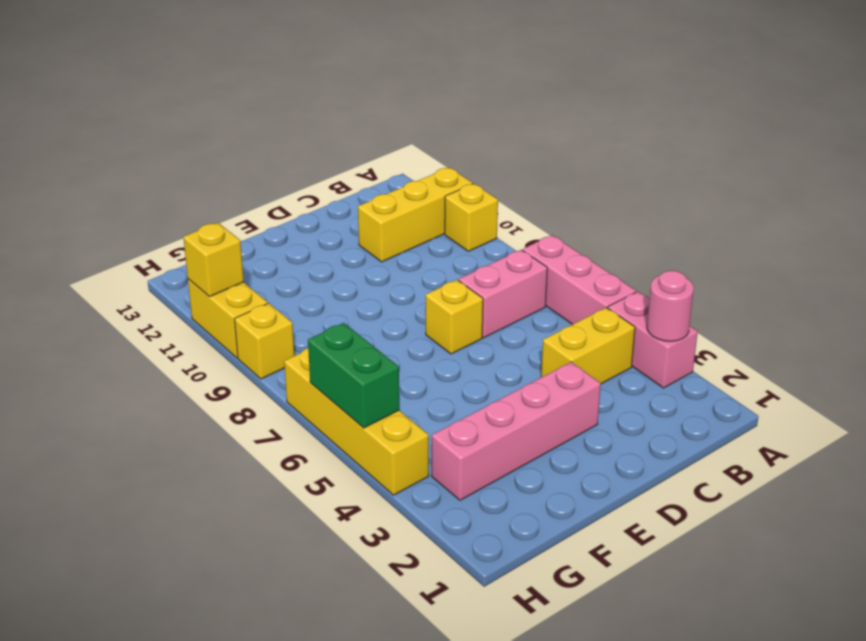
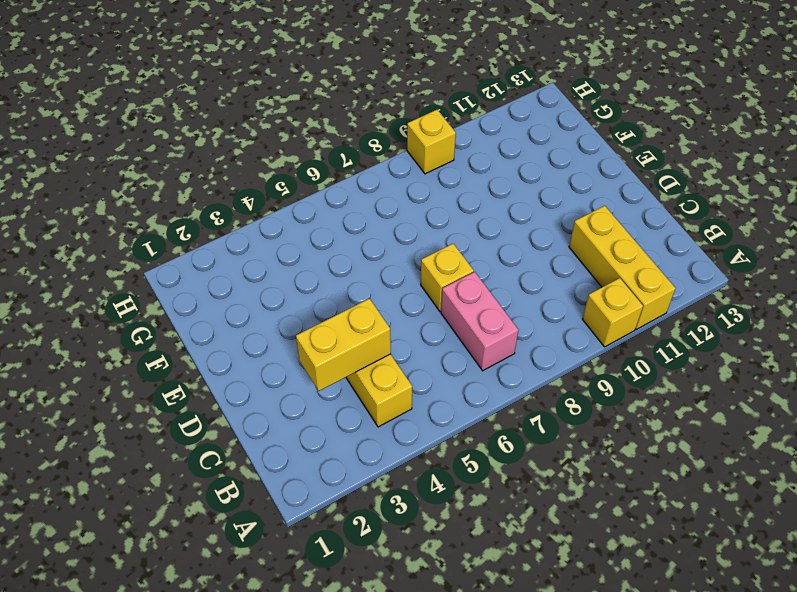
yellow 1x2 brick [296,299,391,391] -> yellow 1x2 brick moved to [188,279,268,358]
none -> pink 1x2 brick [608,292,698,388]
none -> pink 1x3 brick [523,235,636,325]
none -> pink 1x4 brick [432,362,601,500]

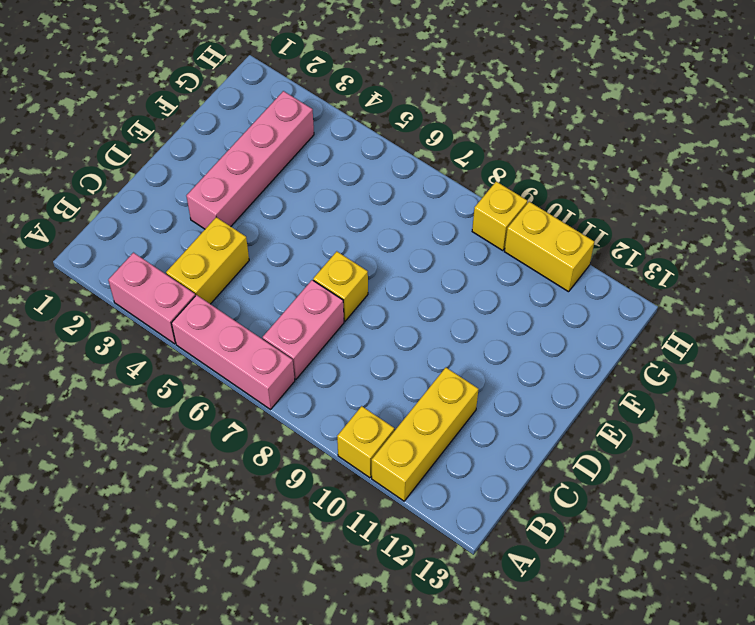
none -> yellow 1x4 brick [284,348,429,495]
none -> pink 1x1 round brick [647,271,694,341]
none -> green 1x2 brick [308,323,399,428]

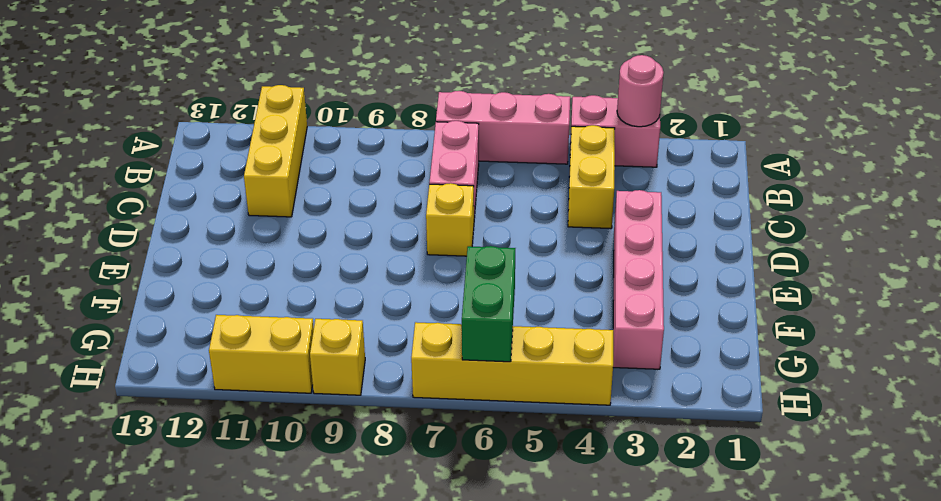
green 1x2 brick [462,246,515,362] -> green 1x2 brick turned to [308,323,399,428]
none -> yellow 1x1 brick [445,184,498,251]
none -> yellow 1x1 brick [183,223,244,296]

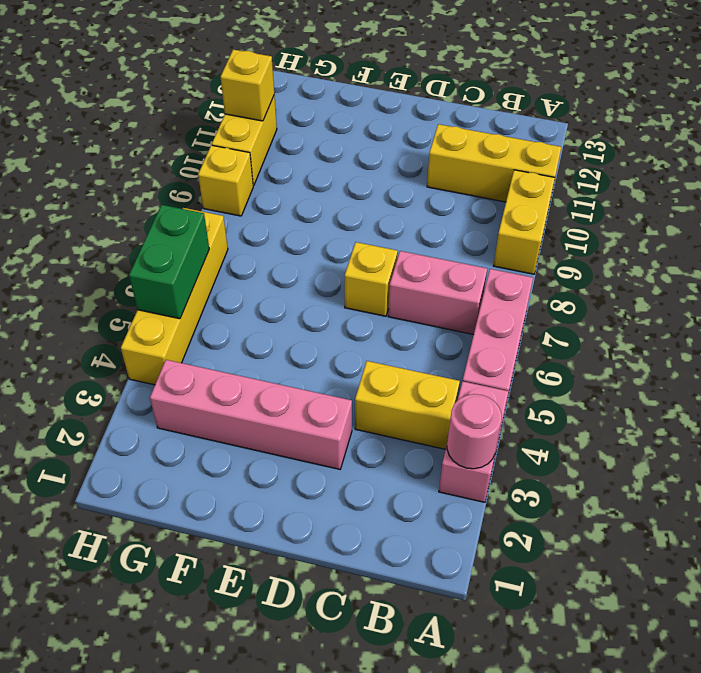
yellow 1x2 brick [493,170,555,274] -> yellow 1x1 brick [445,184,498,251]

